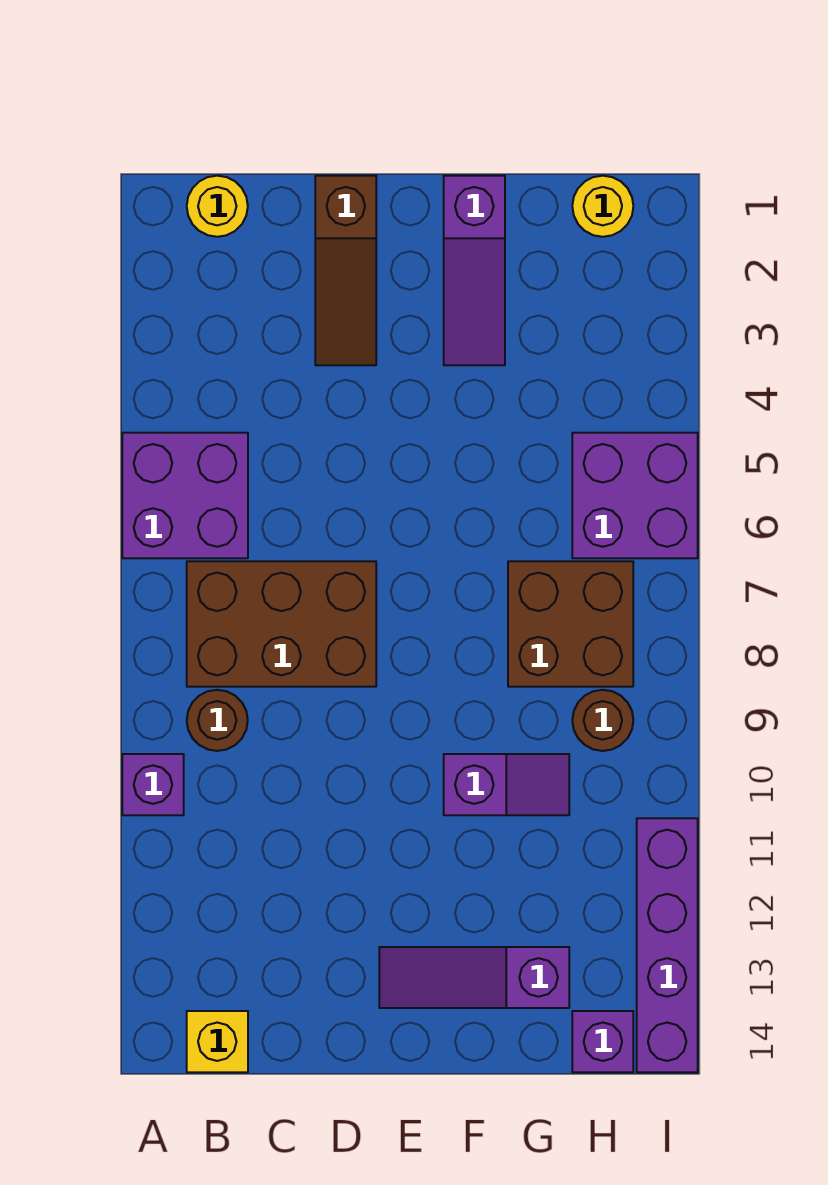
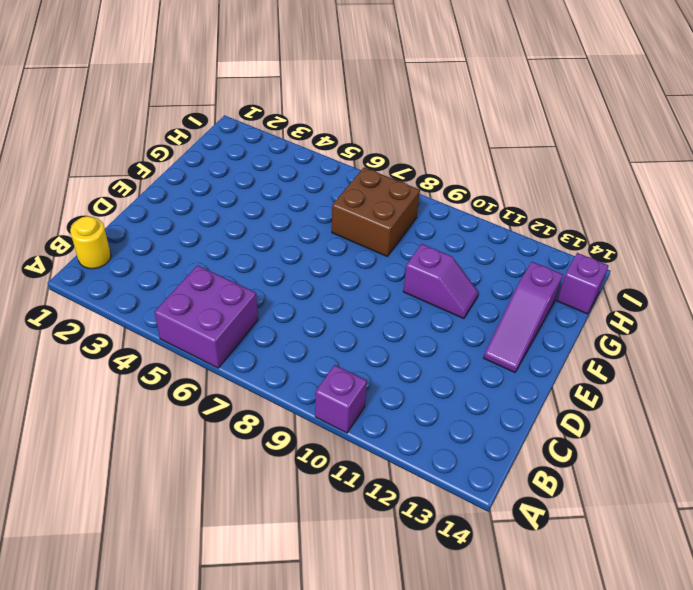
purple 1x2 slope [403,244,479,319] -> purple 1x2 slope turned to [444,754,569,815]
none -> brown 2x3 brick [187,561,376,687]
none -> brown 1x1 round brick [187,690,248,751]
none -> yellow 1x1 brick [187,1011,248,1072]

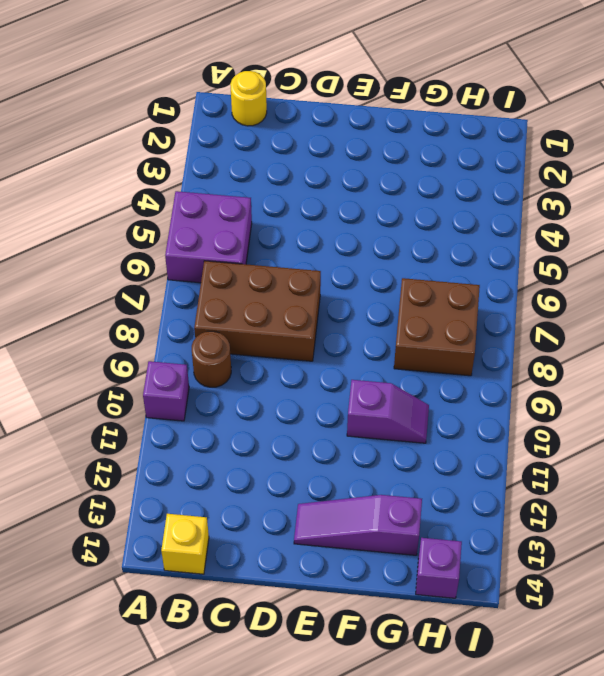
none -> brown 1x3 slope [315,176,376,365]
none -> purple 1x3 slope [444,176,505,365]
none -> yellow 1x1 round brick [572,176,633,237]

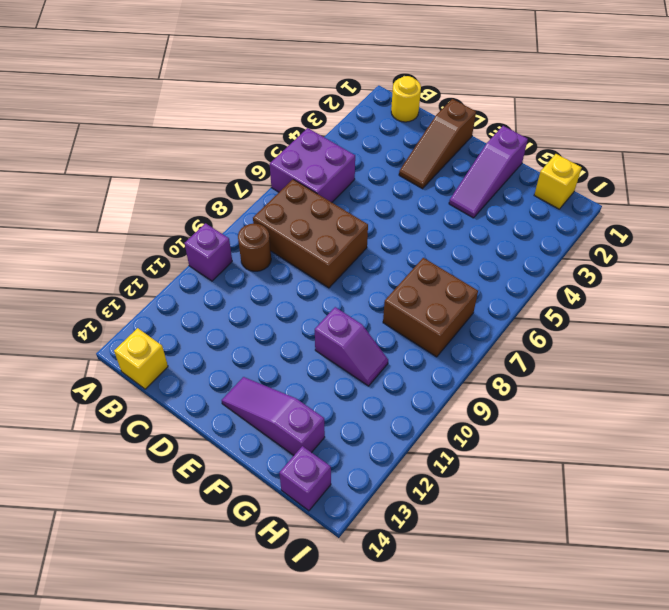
yellow 1x1 brick [534,154,582,209] -> yellow 1x1 round brick [572,176,633,237]
none -> purple 2x2 brick [572,433,698,558]
none -> brown 1x1 round brick [572,690,633,751]
none -> purple 1x4 brick [637,818,698,1072]

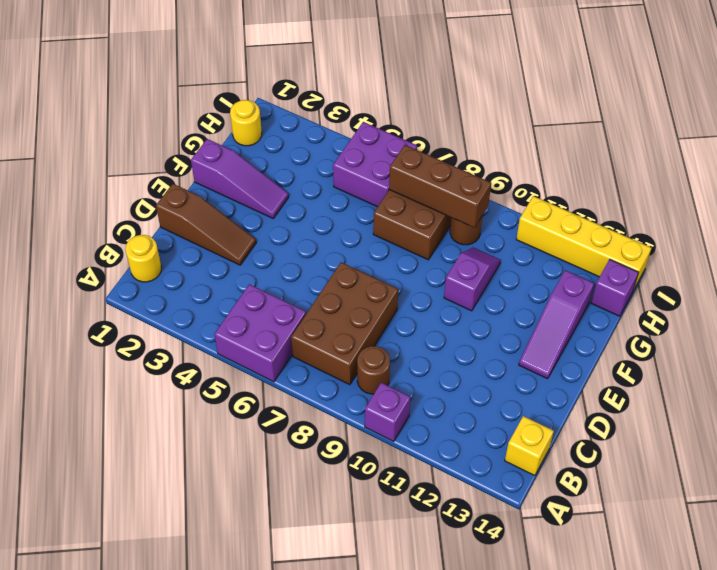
brown 1x3 brick [389,145,491,228] -> none
yellow 1x4 brick [516,196,651,290] -> purple 1x4 brick [637,818,698,1072]

